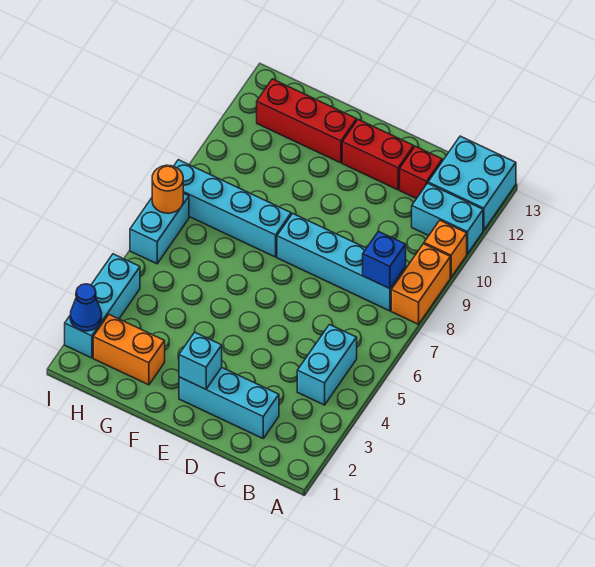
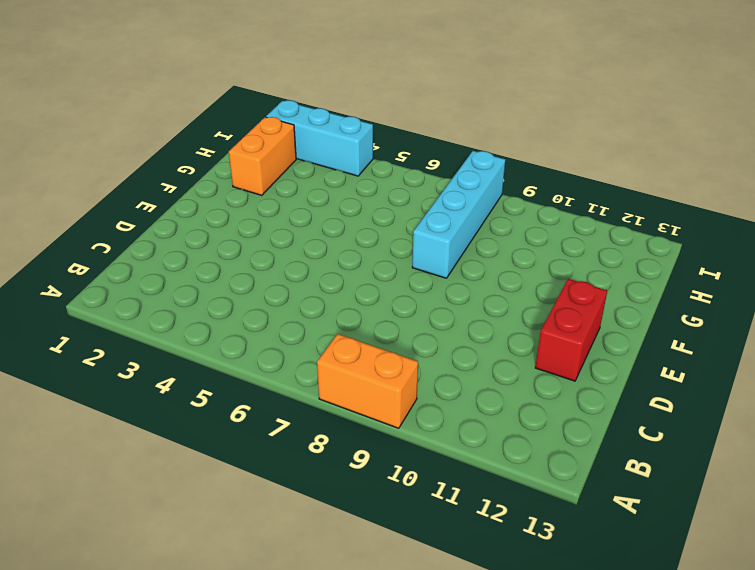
none -> orange 1x1 brick [424,220,467,277]
none -> cyan 1x2 brick [412,183,483,254]
none -> cyan 2x2 brick [428,136,516,230]

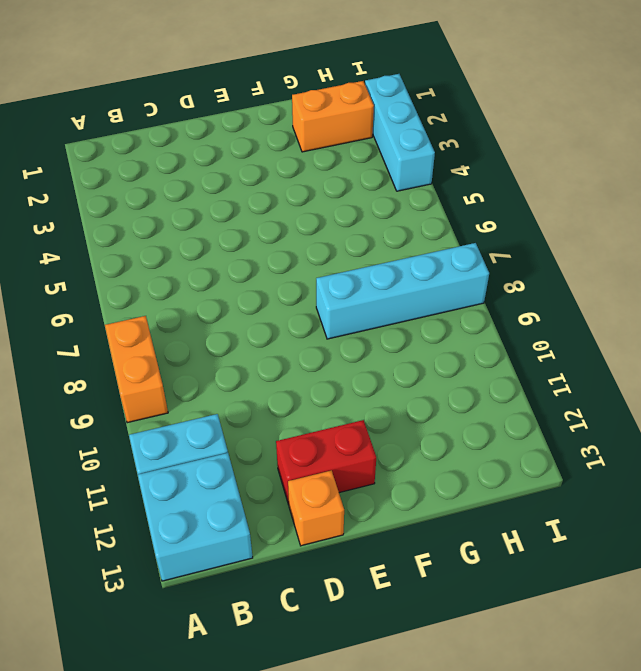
orange 1x1 brick [288,470,344,546] -> orange 1x1 brick moved to [424,220,467,277]
none -> cyan 1x2 brick [297,325,357,405]
none -> cyan 1x4 brick [277,214,406,311]
none -> cyan 1x3 brick [179,368,279,438]

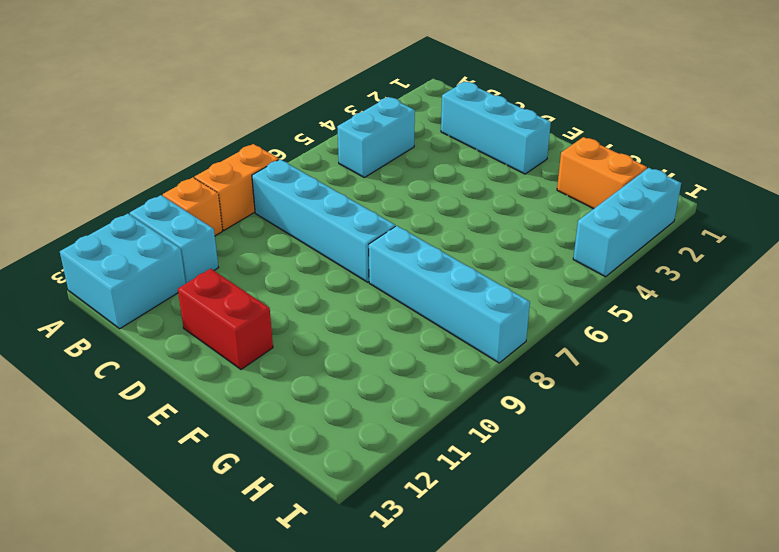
none -> red 1x1 brick [400,146,442,199]
none -> red 1x3 brick [257,79,357,163]
none -> cyan 1x2 brick [130,193,189,264]

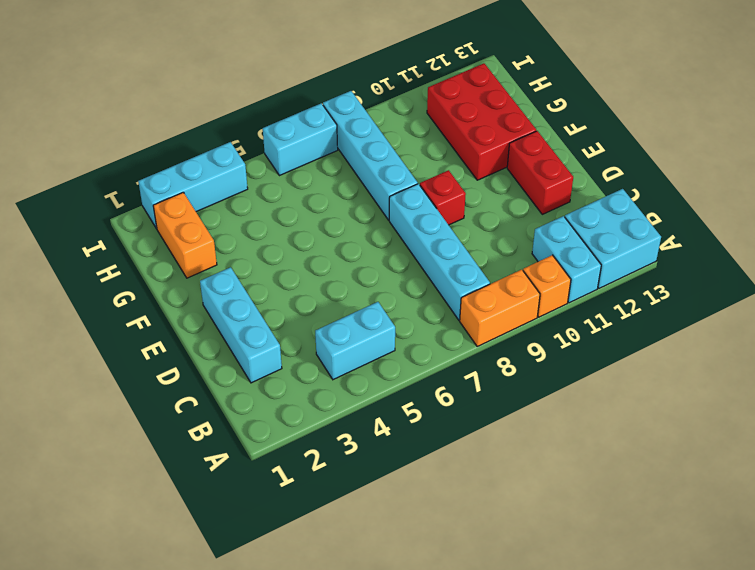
red 1x1 brick [420,170,466,225] -> red 1x1 brick moved to [400,146,442,199]
red 2x3 brick [427,63,536,180] -> red 1x3 brick [257,79,357,163]
none -> blue 1x1 brick [363,231,406,289]
none -> cyan 1x1 brick [179,332,222,389]
none -> blue 1x1 cone [70,284,102,331]

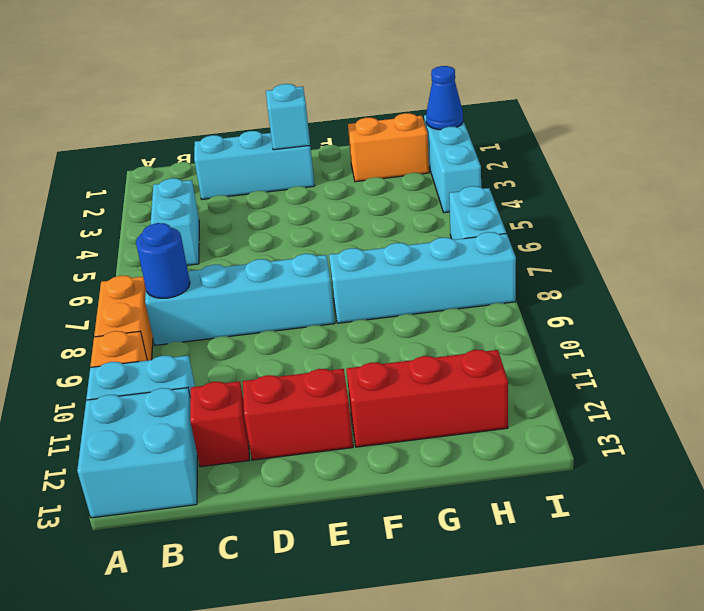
blue 1x1 round brick [136,223,190,298] -> blue 1x1 brick [363,231,406,289]
none -> orange 1x1 round brick [152,165,183,213]

